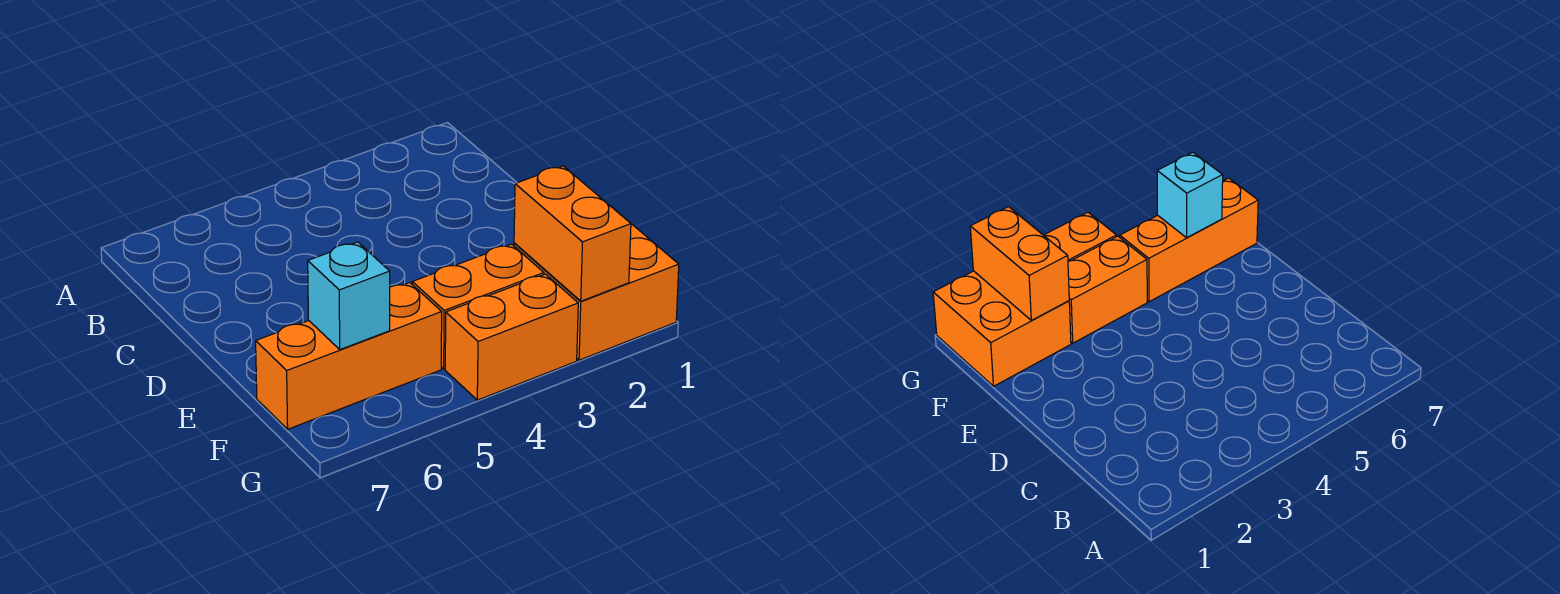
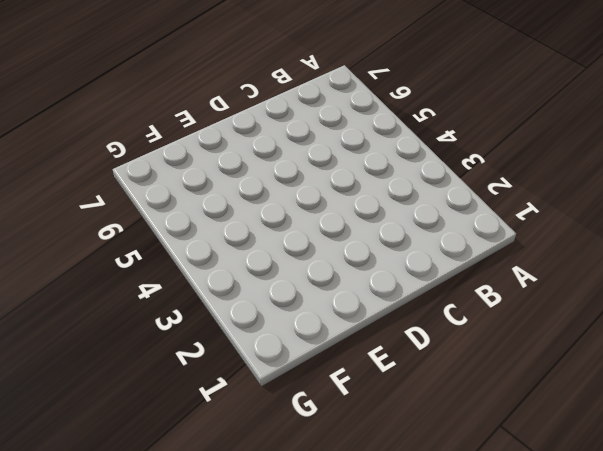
none -> orange 2x2 brick [514,208,679,360]
none -> orange 1x2 brick [412,244,544,369]

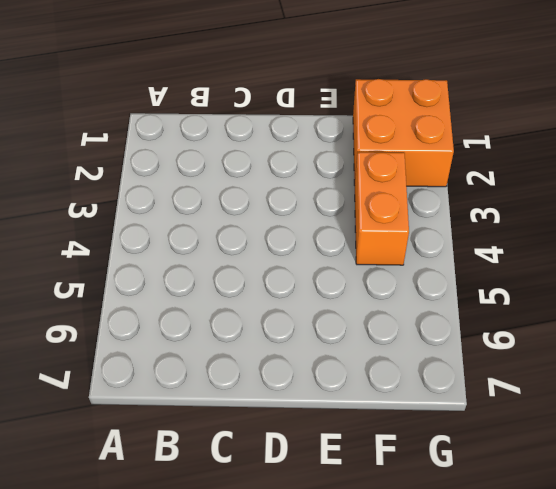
none -> orange 1x3 brick [256,283,442,429]
none -> orange 1x2 brick [445,274,578,400]

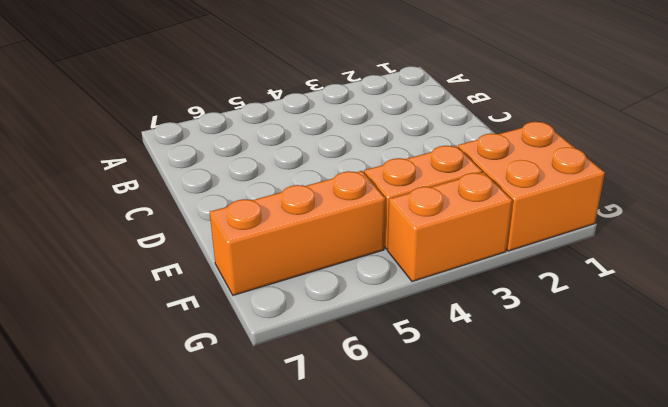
none -> orange 1x2 brick [514,166,631,301]
none -> cyan 1x1 brick [308,242,390,350]

